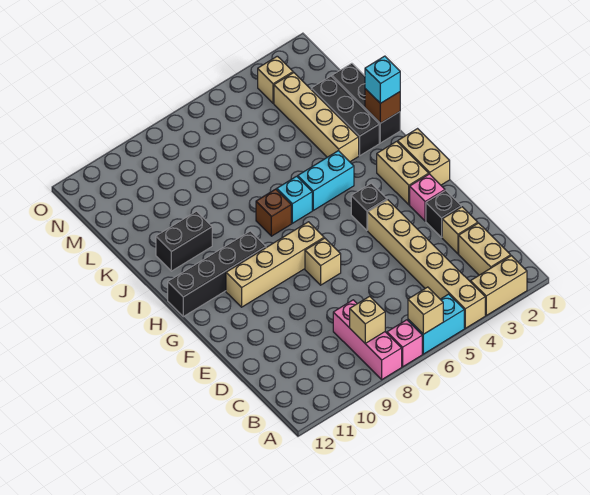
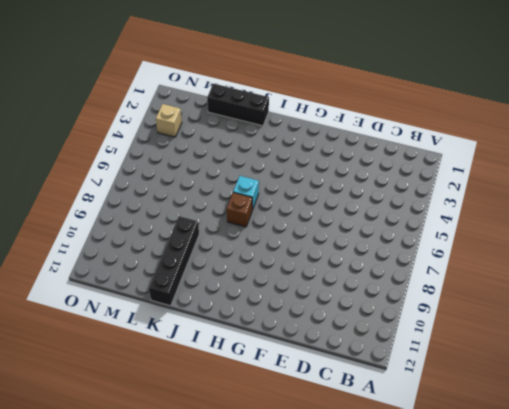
black 1x4 brick [149,216,199,306] -> black 1x4 brick moved to [168,231,266,317]
none -> tan 1x2 brick [471,256,527,315]
none -> tan 1x6 brick [368,200,485,328]
none -> cyan 1x2 brick [408,294,464,354]

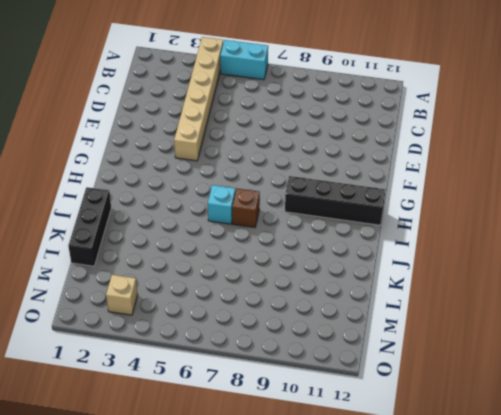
none -> tan 1x2 brick [471,256,527,315]
none -> pink 1x1 brick [387,320,422,367]
none -> pink 1x3 brick [333,300,402,379]

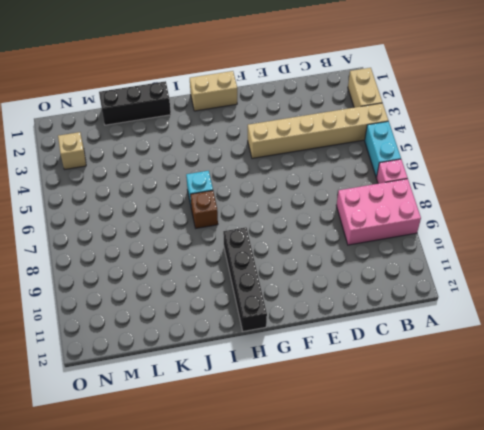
pink 2x3 brick [336,179,421,245] -> pink 1x3 brick [333,300,402,379]
none -> tan 1x2 brick [459,223,511,275]
none -> tan 1x1 brick [442,207,478,254]
none -> black 1x1 brick [426,190,461,237]

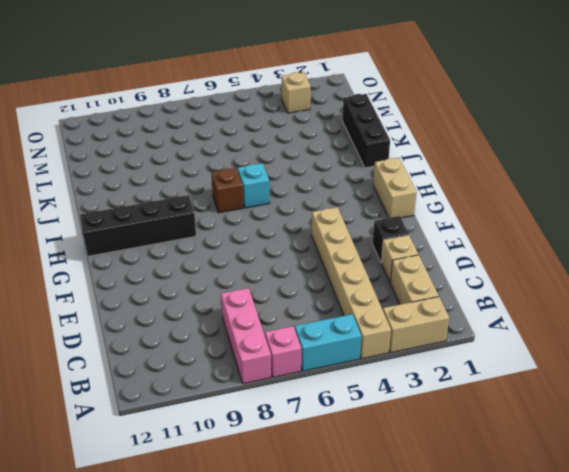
none -> pink 1x1 brick [410,174,445,221]
none -> tan 1x1 brick [305,238,341,285]
none -> tan 1x2 brick [377,141,429,205]

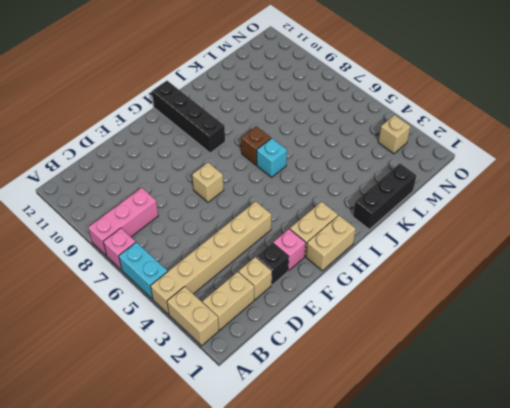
none -> black 1x1 brick [351,183,387,230]
none -> tan 1x4 brick [226,222,324,307]
none -> cyan 1x2 brick [298,151,354,210]

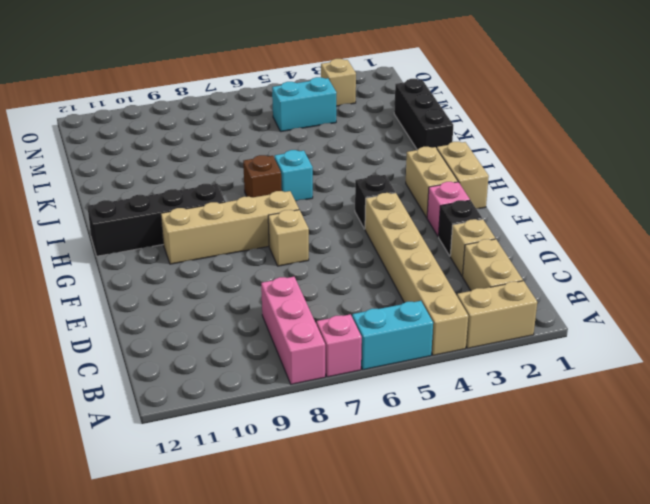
cyan 1x2 brick [272,77,337,132] -> cyan 1x2 brick moved to [298,151,354,210]
none -> black 1x3 brick [311,76,379,156]
none -> tan 1x4 brick [274,73,359,162]
none -> black 1x2 brick [156,211,212,271]

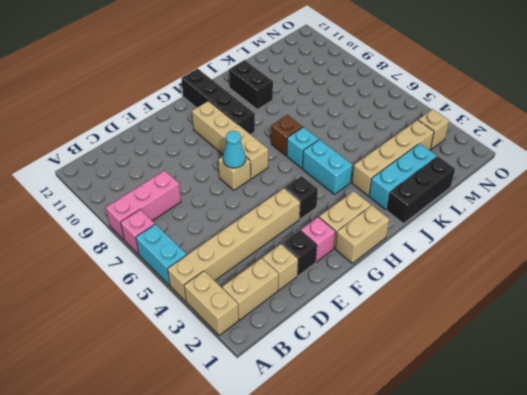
cyan 1x1 cone [223,131,246,168] -> none
cyan 1x3 brick [369,143,437,209] -> black 1x3 brick [311,76,379,156]
none -> tan 1x1 brick [408,287,443,334]
none -> tan 1x1 brick [350,296,385,344]
none -> brown 1x1 brick [365,89,400,123]

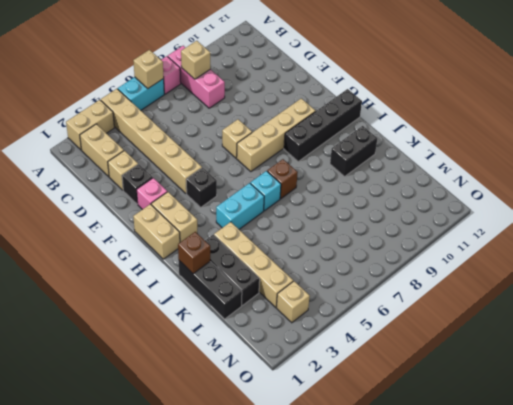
none -> cyan 1x1 brick [365,56,400,103]

